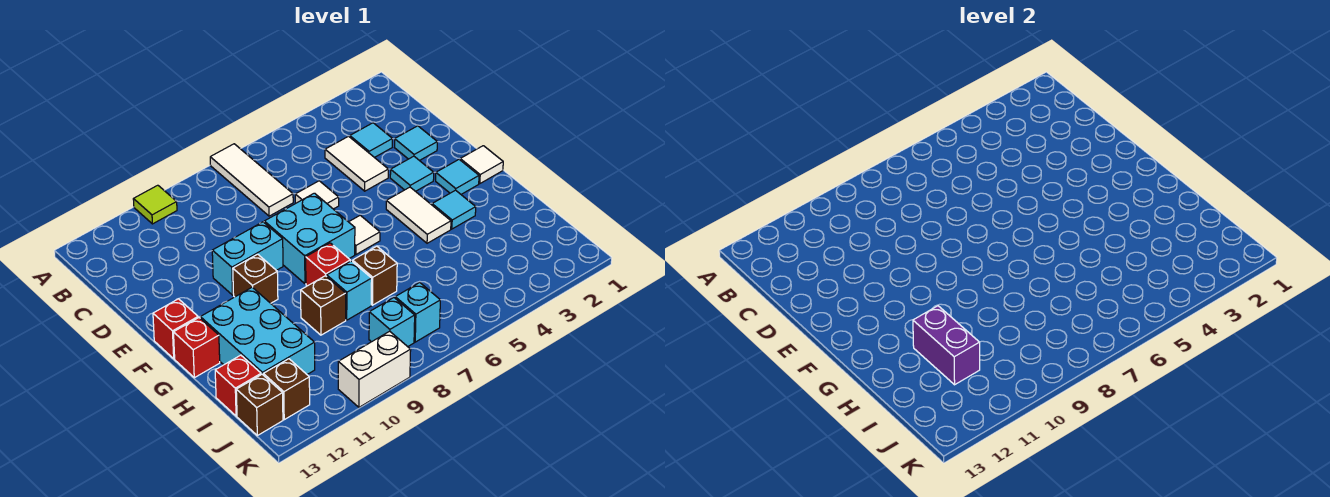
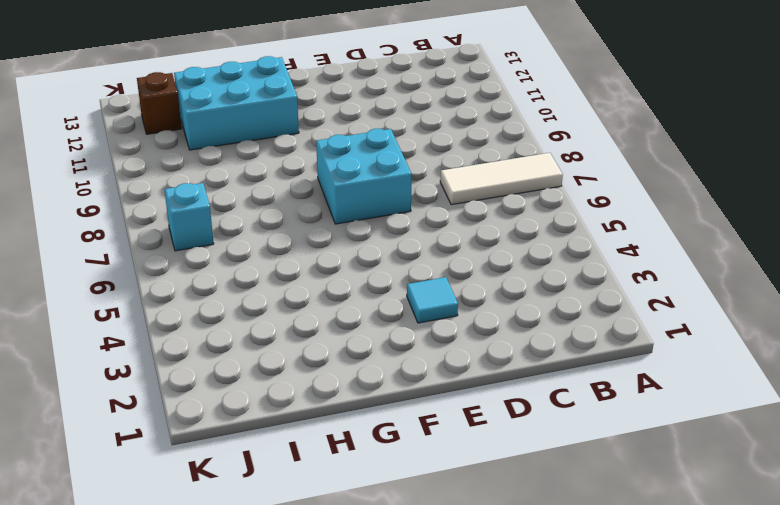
none -> lime 1x1 tile [133,185,177,224]
none -> cyan 1x1 tile [350,123,392,158]
none -> white 1x2 tile [325,136,388,191]

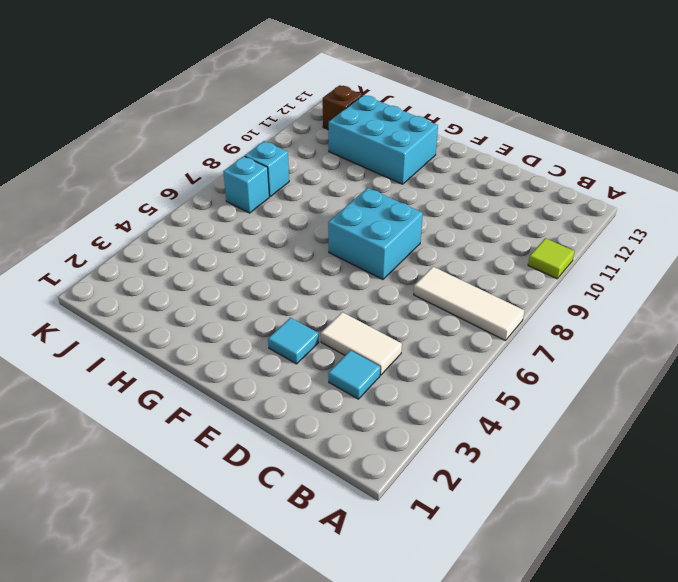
none -> cyan 1x1 tile [395,126,437,161]
none -> white 1x1 tile [295,181,339,209]
none -> cyan 1x2 brick [212,222,283,295]

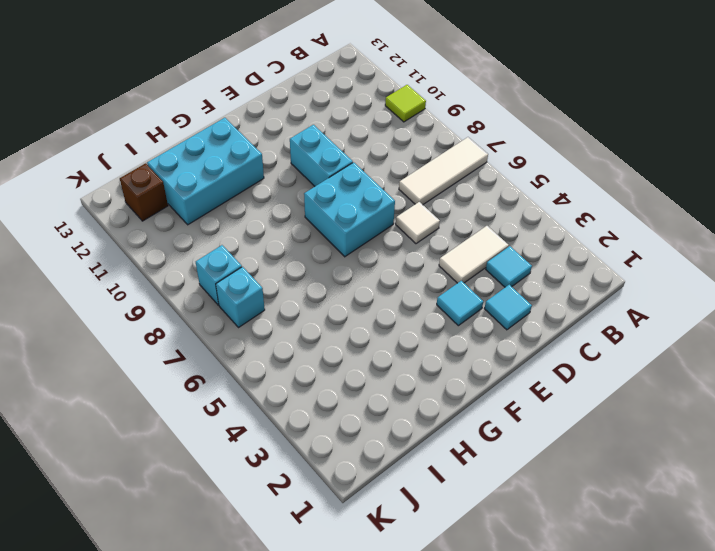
none -> white 1x1 tile [460,146,503,184]
none -> cyan 1x1 tile [436,160,479,194]
none -> white 1x2 tile [386,187,451,243]

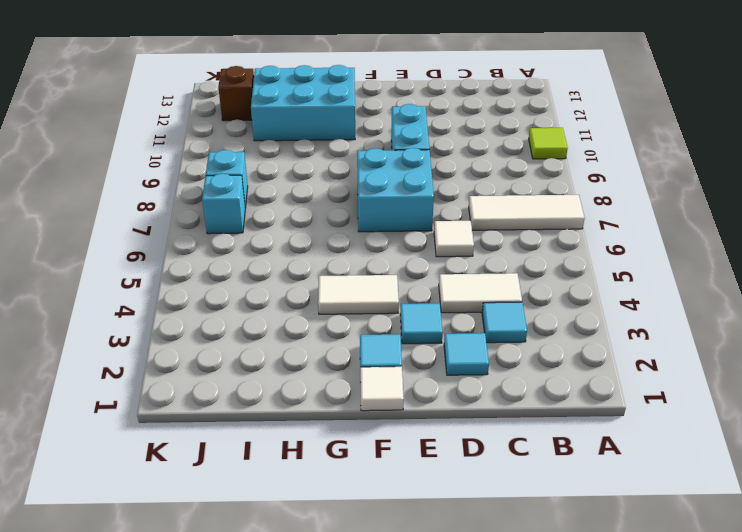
none -> white 1x1 tile [349,215,380,254]
none -> brown 1x1 brick [233,254,278,303]
none -> red 1x1 brick [153,299,198,359]

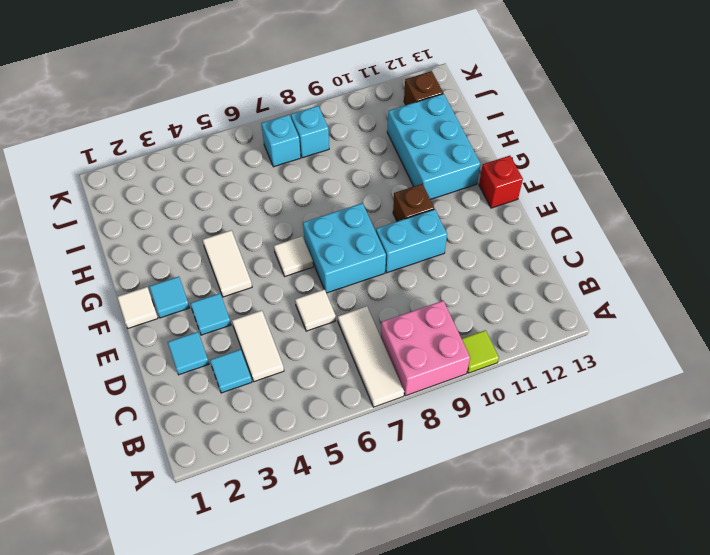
pink 2x2 brick [381,301,470,396] -> none
none -> cyan 1x1 tile [432,190,476,229]
none -> red 1x1 brick [306,243,350,286]
none -> red 1x1 brick [174,318,220,378]

